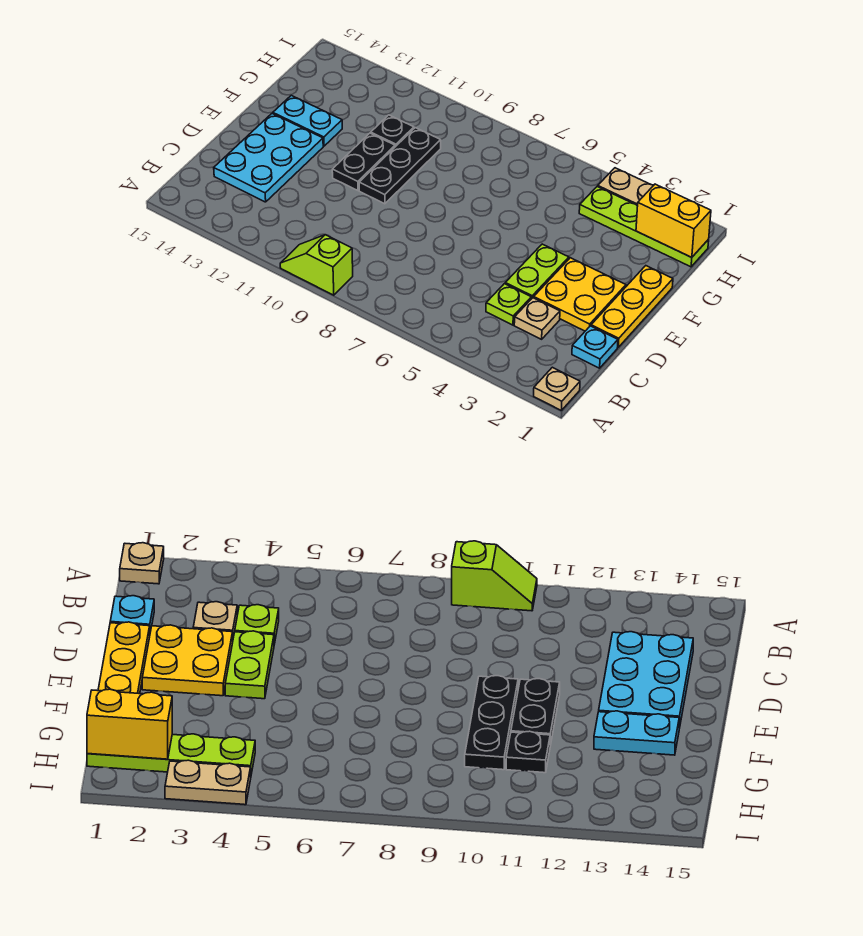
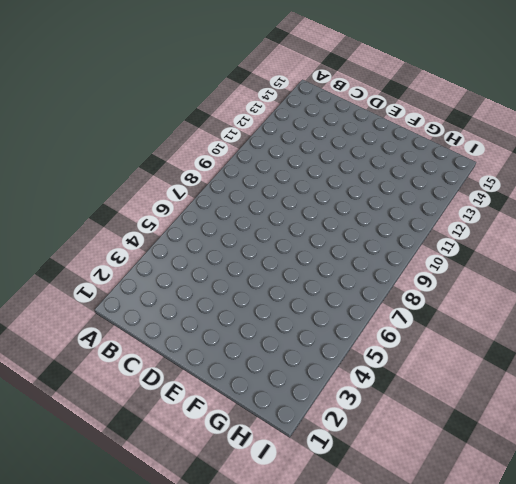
none -> tan 1x1 plate [534,367,580,410]
none -> lime 1x2 slope [280,235,353,295]
none -> cyan 1x1 plate [572,326,618,368]

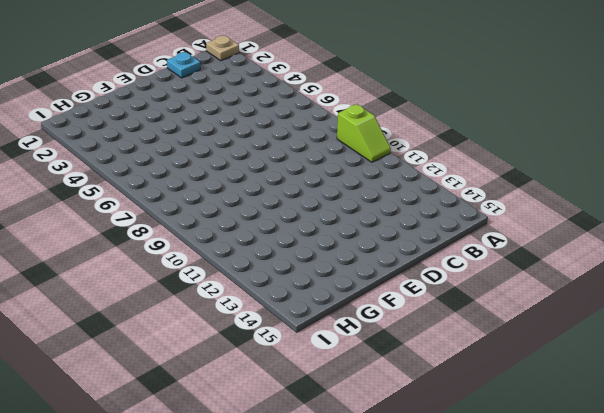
none -> tan 1x1 plate [514,298,560,339]
none -> lime 1x1 plate [486,284,531,325]
none -> cyan 2x3 plate [214,114,323,202]

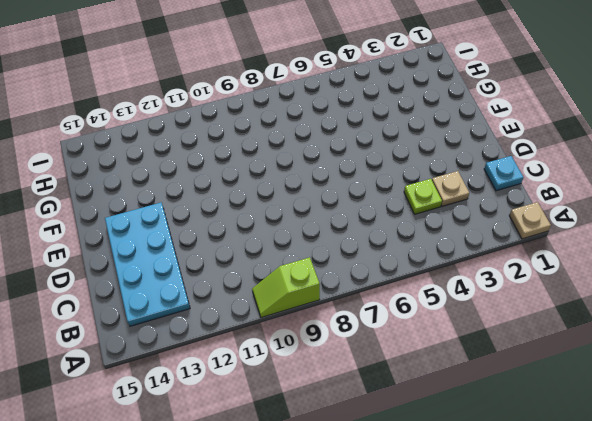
cyan 2x4 plate [105,203,190,326] -> cyan 2x3 plate [214,114,323,202]
none -> yellow 1x3 plate [591,266,673,347]
none -> yellow 2x2 plate [534,258,626,331]
none -> lime 1x2 plate [505,244,569,299]

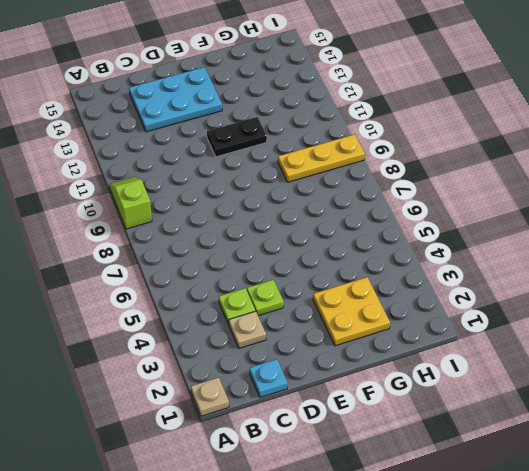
lime 1x1 plate [247,280,284,316] -> lime 1x2 plate [505,244,569,299]
yellow 2x2 plate [313,277,390,346] -> yellow 2x2 plate moved to [534,258,626,331]
yellow 1x3 plate [278,134,365,182] -> yellow 1x3 plate moved to [591,266,673,347]
none -> black 1x3 plate [359,128,441,204]
none -> cyan 1x2 plate [273,95,342,146]
none -> black 1x1 plate [371,115,414,147]

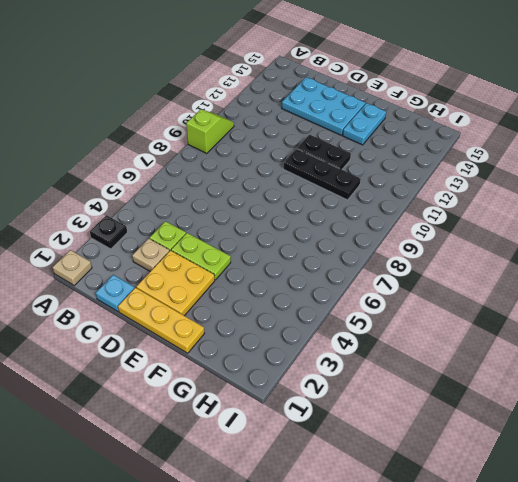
black 1x1 plate [90,215,127,249] -> black 1x1 plate moved to [371,115,414,147]
none -> lime 1x4 plate [579,186,709,267]
none -> tan 1x2 plate [598,168,654,206]
none -> yellow 1x2 brick [636,184,711,257]

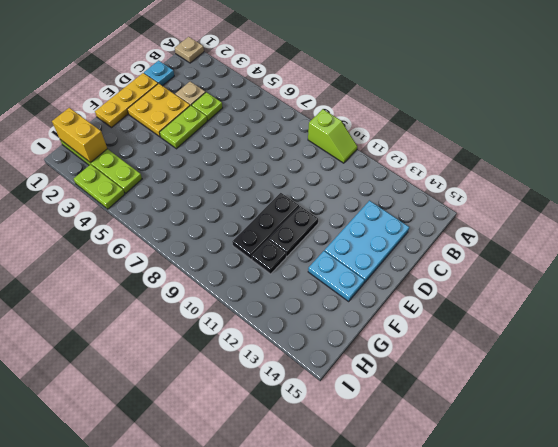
lime 1x2 plate [74,164,125,209] -> tan 1x2 plate [598,168,654,206]

